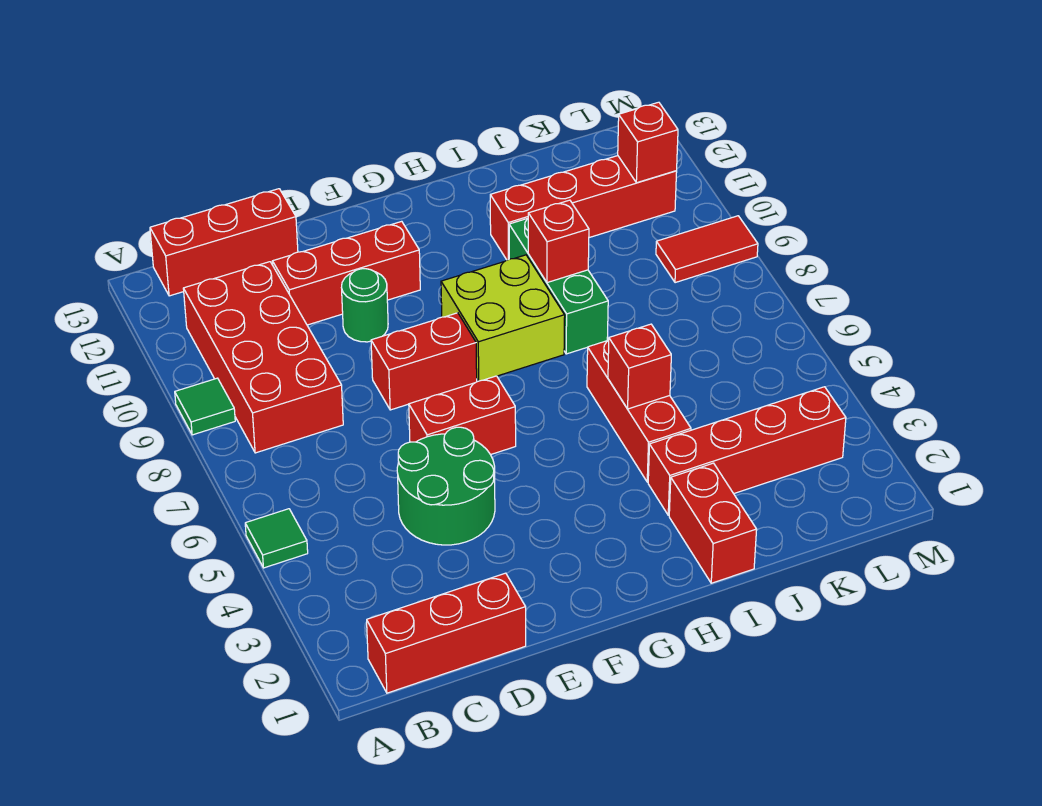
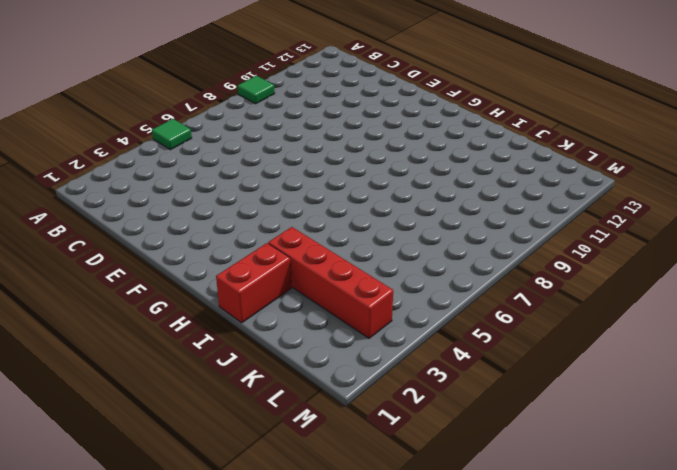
none -> red 1x3 brick [367,573,526,693]
none -> red 2x4 brick [183,262,343,453]
none -> red 1x3 brick [150,189,298,296]

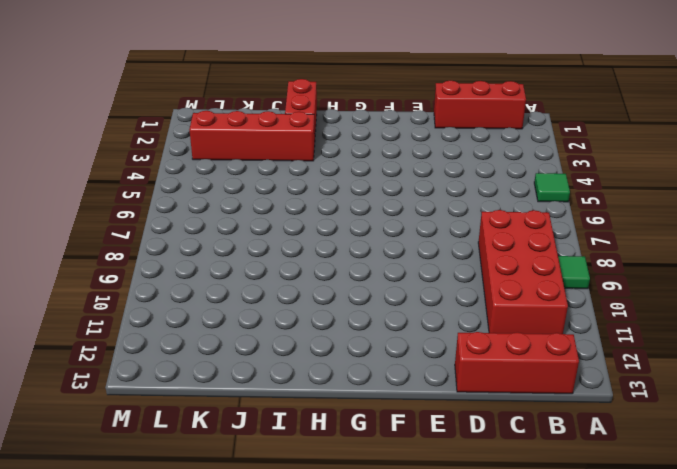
none -> green 2x2 round brick [397,427,495,545]
none -> red 1x3 brick [272,221,420,325]
none -> red 1x2 brick [409,376,516,455]

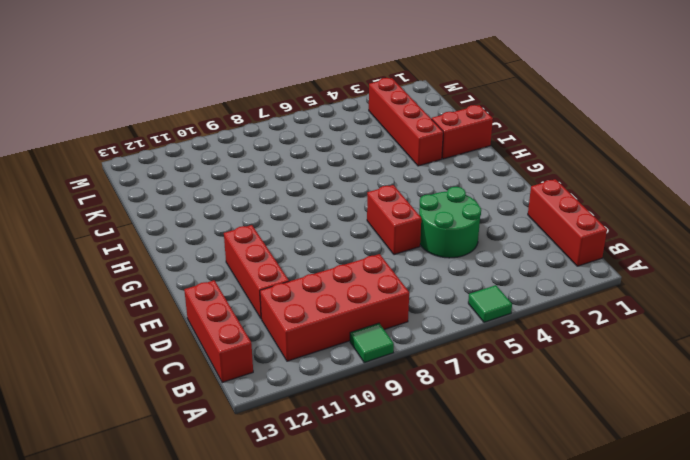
none -> red 1x2 brick [371,313,477,410]
none -> green 1x1 round brick [341,269,388,342]
none -> lime 2x2 brick [441,255,565,381]

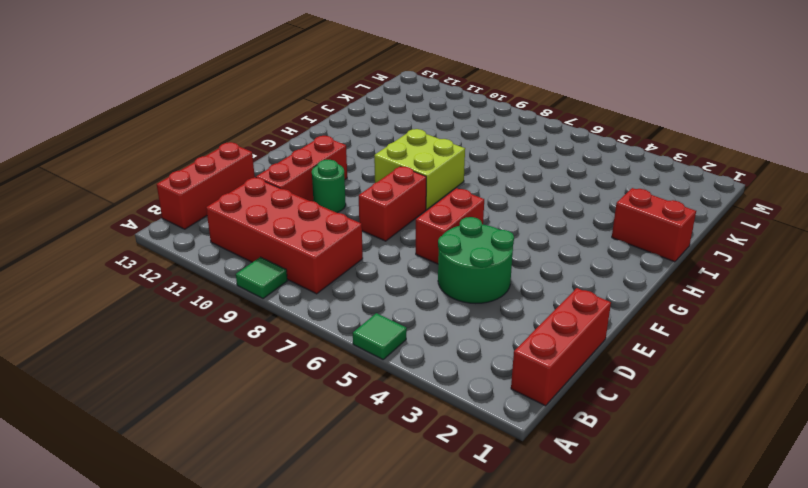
none -> red 1x4 brick [648,387,846,515]
none -> red 1x3 brick [587,341,691,482]
none -> green 1x3 brick [509,218,608,354]

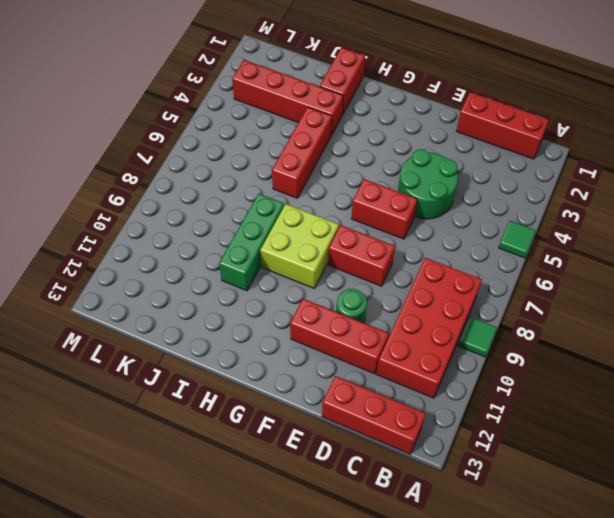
none -> red 1x4 brick [490,156,677,260]
none -> red 1x2 tile [656,216,758,283]
none -> red 1x1 brick [608,324,671,409]

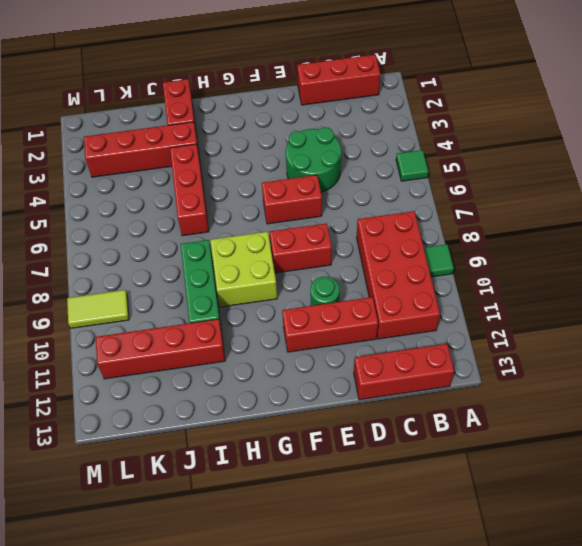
lime 1x2 tile [67,290,129,328] -> red 1x2 tile [656,216,758,283]
none -> red 1x1 brick [608,324,671,409]
none -> red 1x1 brick [528,200,589,283]
none -> red 1x1 brick [618,102,678,183]

